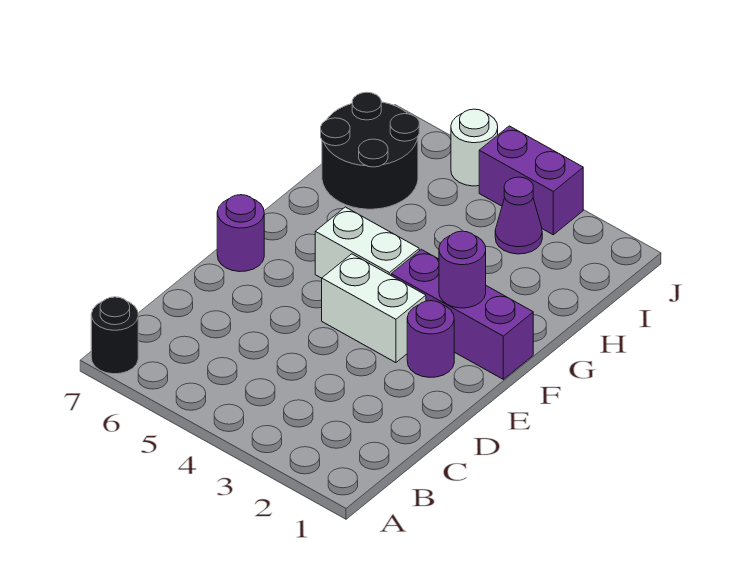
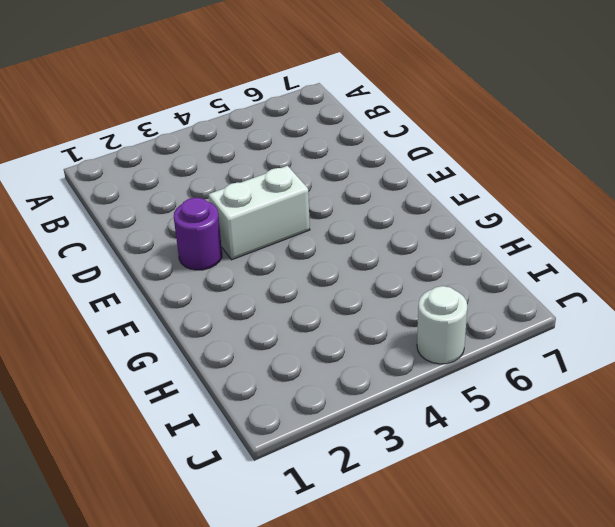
none -> black 1x1 round brick [91,297,138,374]
none -> purple 1x1 round brick [217,195,264,272]

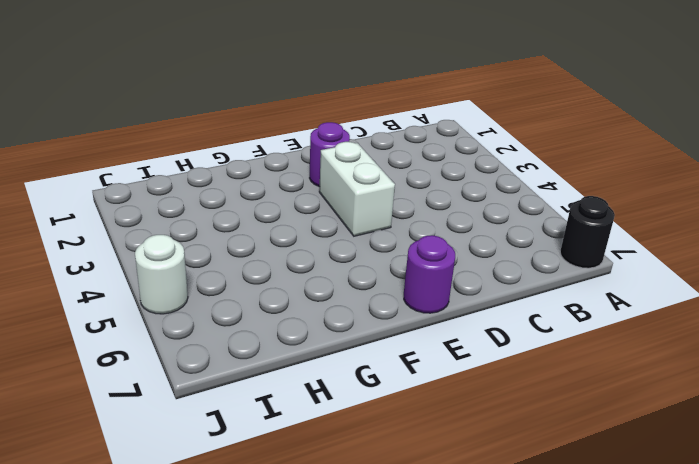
none -> purple 1x3 brick [391,249,533,379]
none -> white 1x2 brick [315,207,419,278]

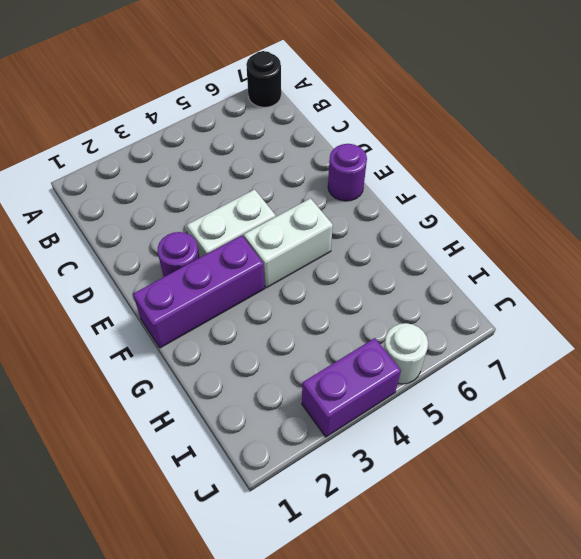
none -> black 2x2 round brick [321,92,419,209]
none -> purple 1x1 cone [495,177,542,254]

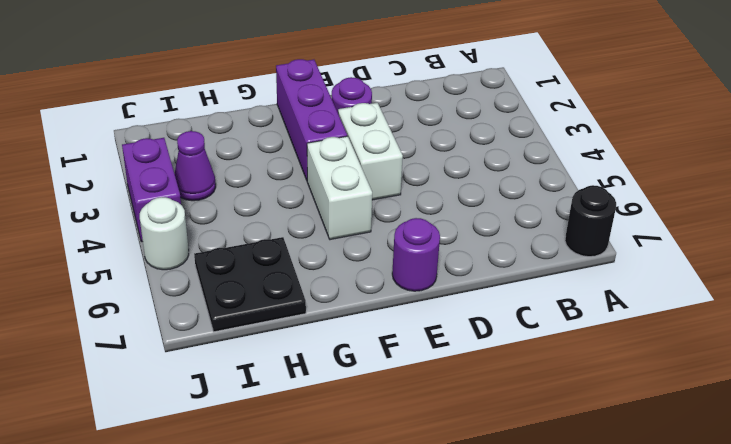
black 2x2 plate [194,237,306,332] -> black 2x2 round brick [321,92,419,209]
none -> purple 1x1 round brick [439,231,486,308]

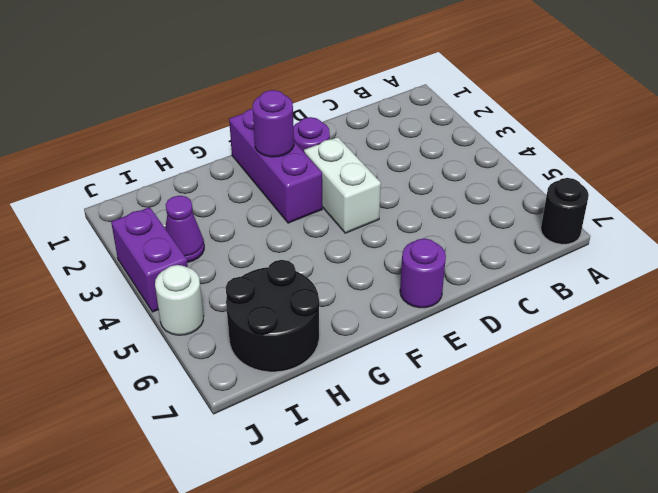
none -> white 1x2 brick [315,207,419,278]

